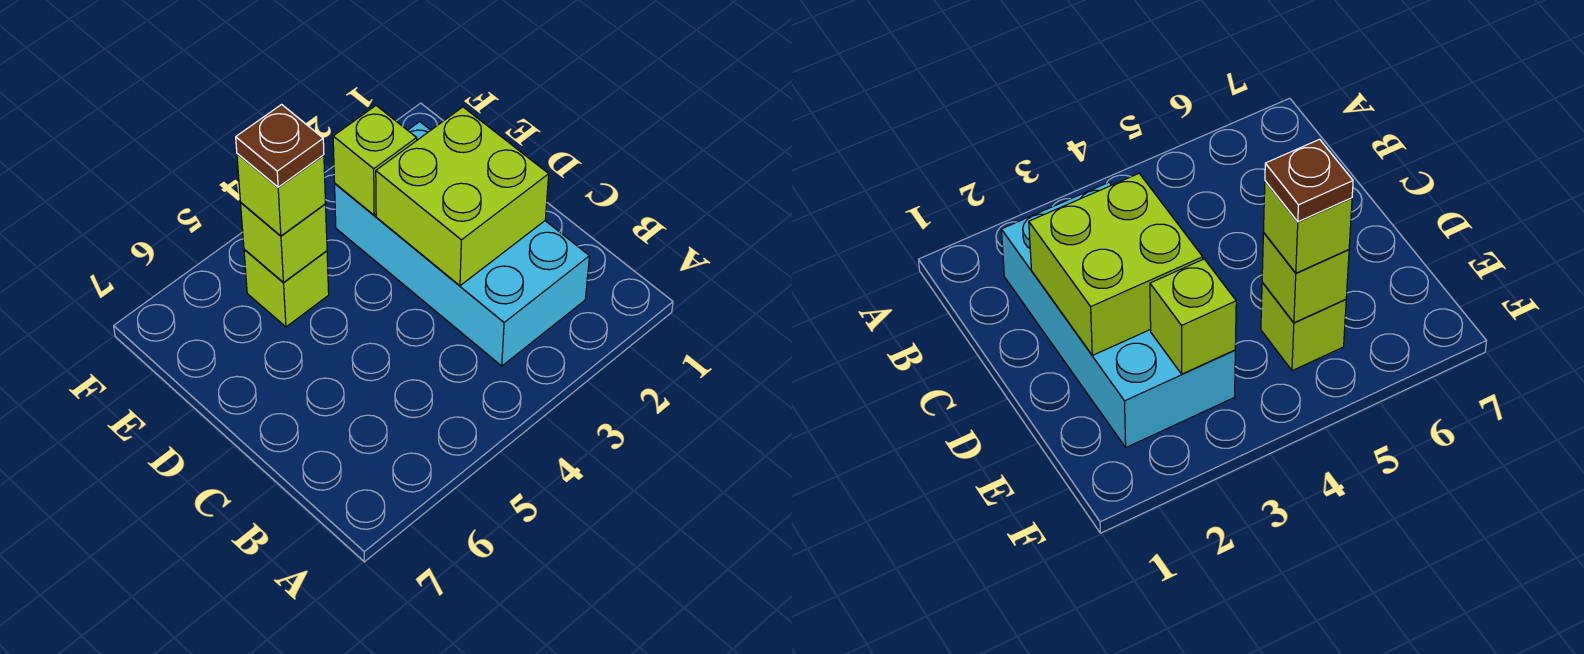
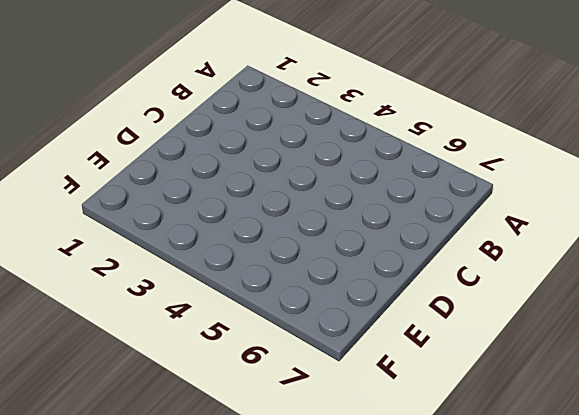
none -> cyan 2x4 brick [335,122,589,366]
none -> lime 1x1 brick [244,249,329,327]

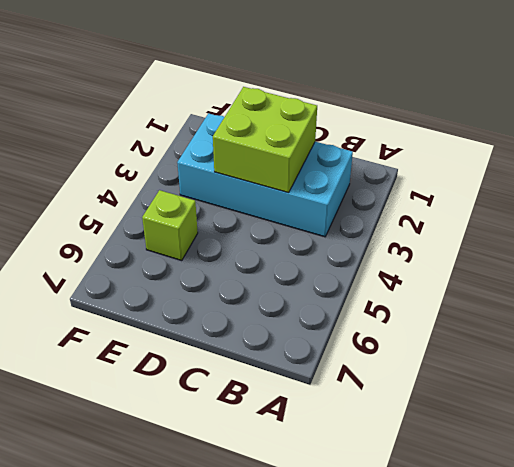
none -> lime 1x1 brick [333,106,417,215]
none -> lime 1x1 brick [241,203,327,282]

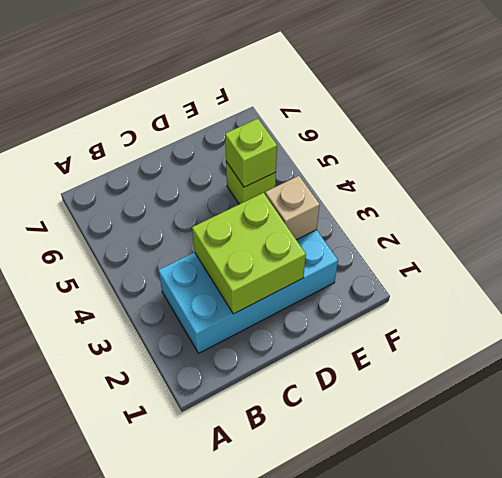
tan 1x1 brick [265,176,320,240] -> lime 1x1 brick [333,106,417,215]
none -> lime 1x1 brick [237,154,326,236]
none -> brown 1x1 plate [236,105,324,187]

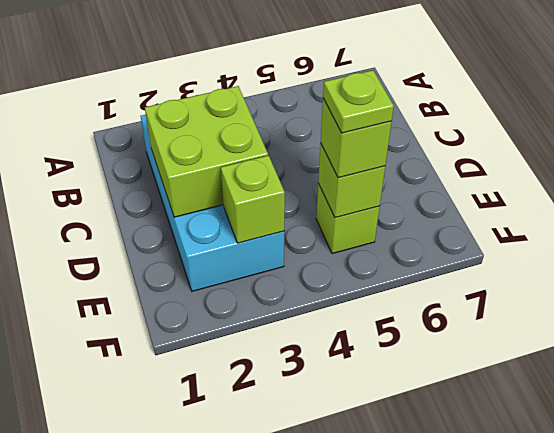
lime 1x1 plate [323,70,394,133] -> brown 1x1 plate [236,105,324,187]

